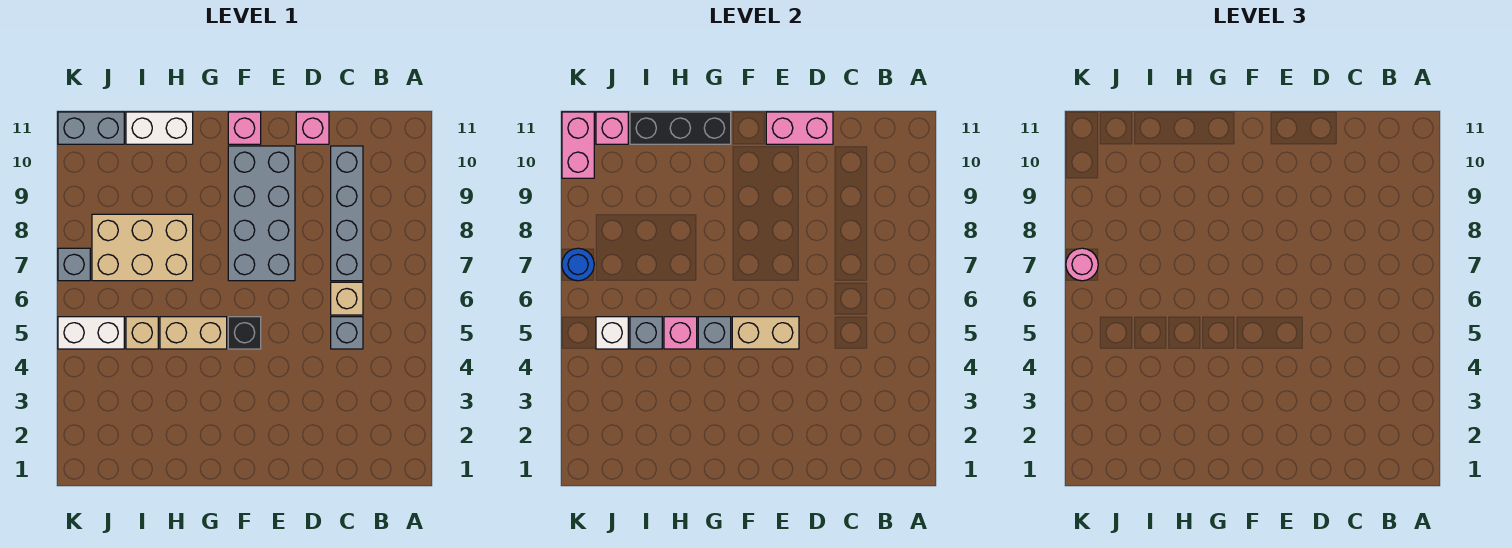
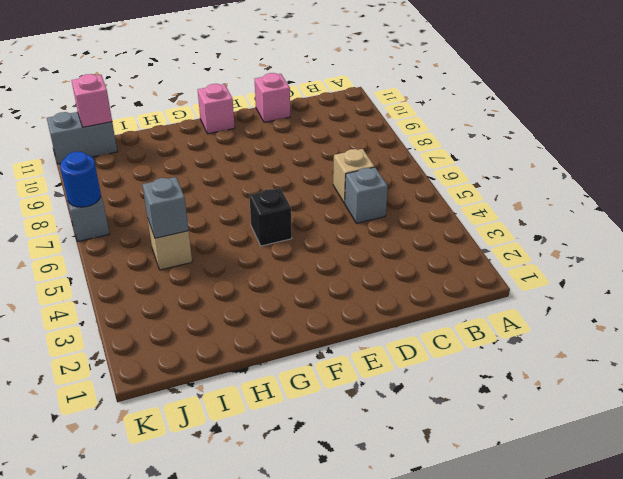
none -> grey 1x4 brick [331,146,363,281]
none -> grey 2x4 brick [228,146,295,281]
none -> tan 1x2 brick [160,317,227,349]

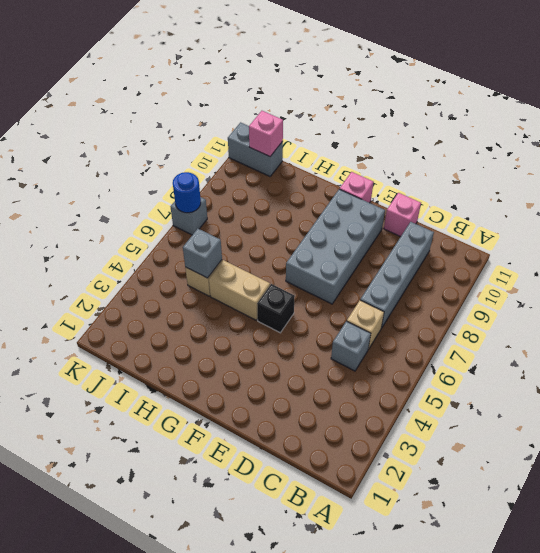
none -> tan 2x3 brick [92,214,193,281]
none -> white 1x2 brick [126,112,193,144]
none -> white 1x2 brick [58,317,124,349]

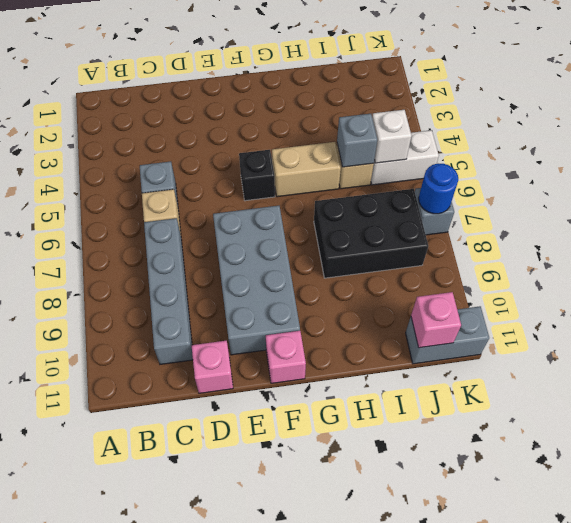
black 2x3 brick [314,189,428,278] -> tan 2x3 brick [92,214,193,281]
none -> white 1x2 brick [126,112,193,144]
none -> pink 1x2 brick [766,112,833,144]
none -> tan 1x2 brick [732,317,799,349]

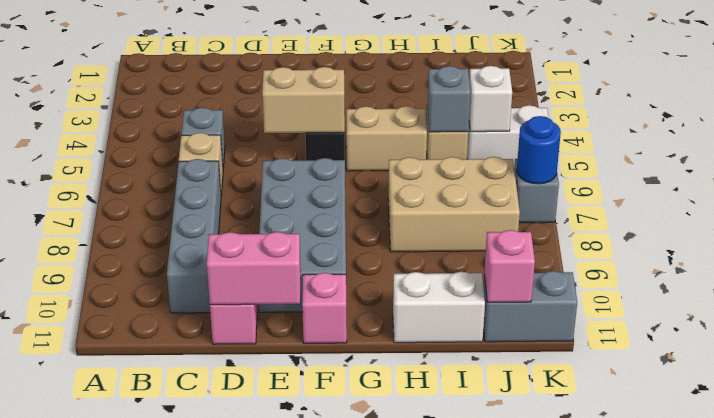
none -> grey 1x1 brick [698,317,731,349]
none -> black 1x3 brick [630,112,731,144]
none -> pink 1x1 brick [664,317,697,349]

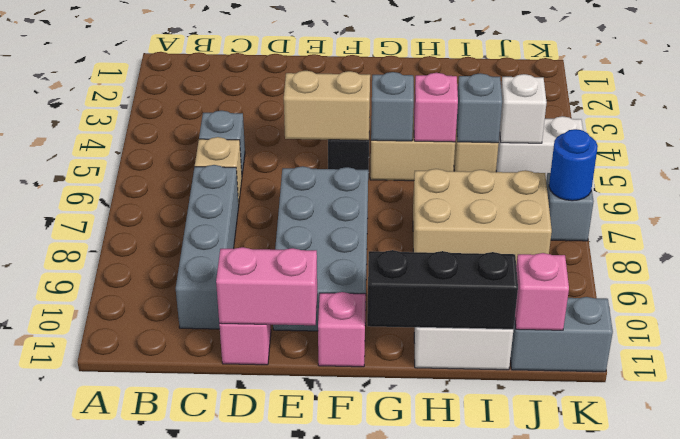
none -> pink 1x2 brick [562,112,594,178]
none -> pink 1x1 round brick [1066,248,1098,281]

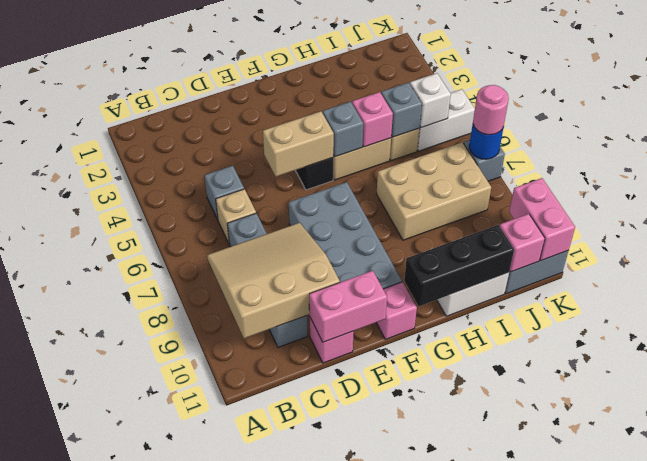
tan 3x3 slope [207,223,340,338] -> none

